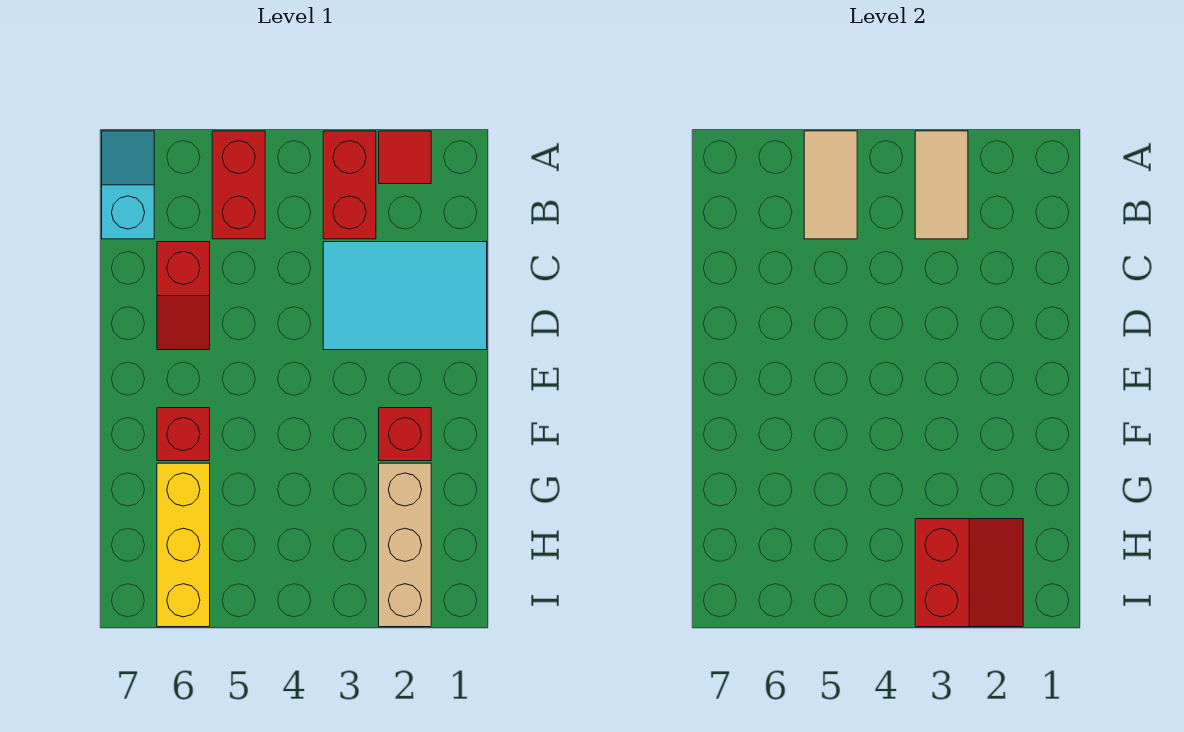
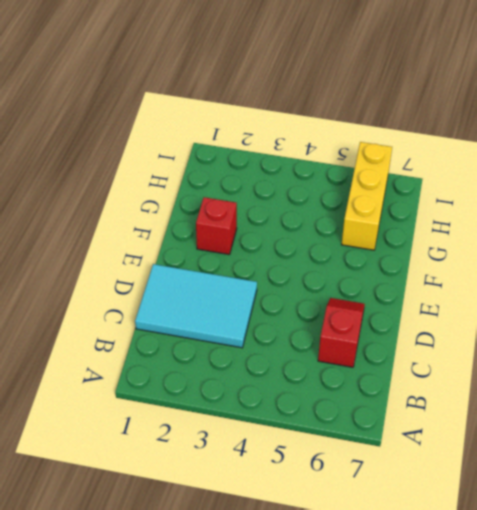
none -> red 1x1 tile [379,131,431,184]
none -> red 1x2 brick [323,131,376,239]
none -> red 1x2 brick [212,131,265,239]

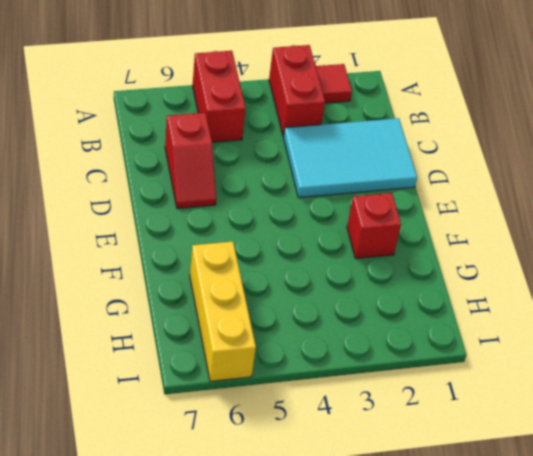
none -> cyan 1x2 slope [102,131,154,239]
none -> red 1x1 brick [157,408,210,461]
none -> tan 1x3 brick [379,463,431,627]

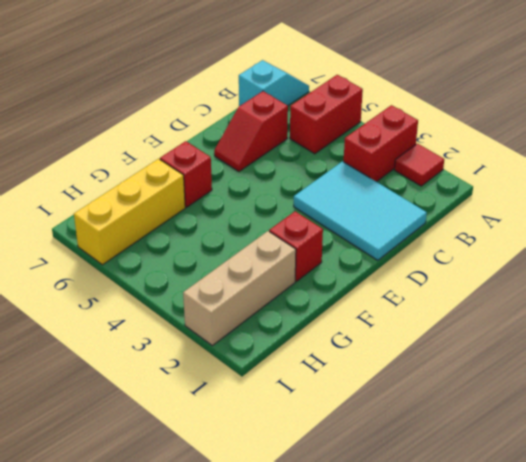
none -> tan 1x2 tile [915,131,968,239]
none -> tan 1x2 tile [804,131,857,239]
none -> red 2x2 slope [915,519,1023,627]

